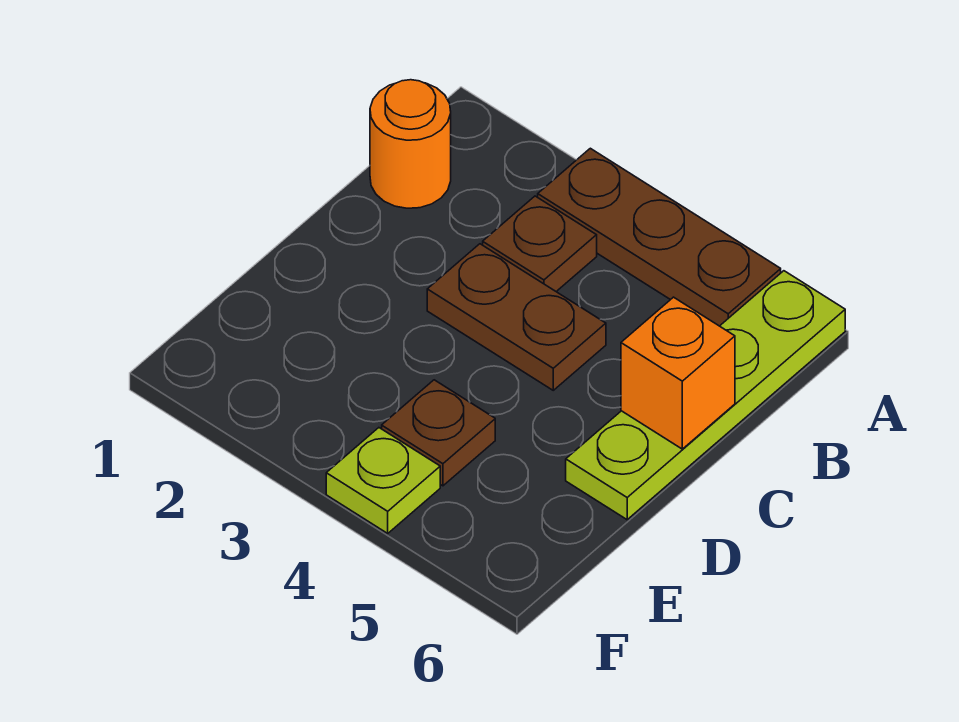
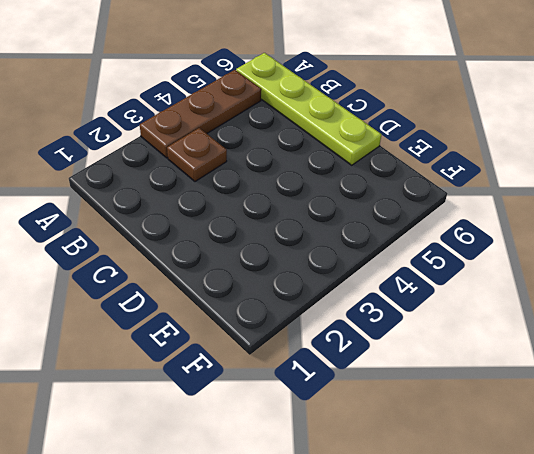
none -> orange 1x1 round brick [370,80,451,208]
none -> brown 1x2 plate [427,244,606,390]

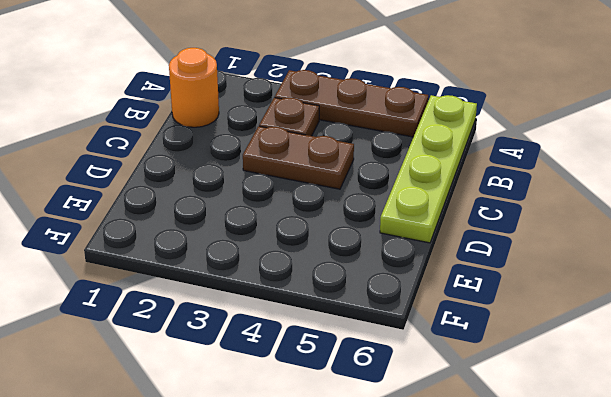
none -> brown 1x1 plate [382,380,495,486]
none -> lime 1x1 plate [326,428,440,533]

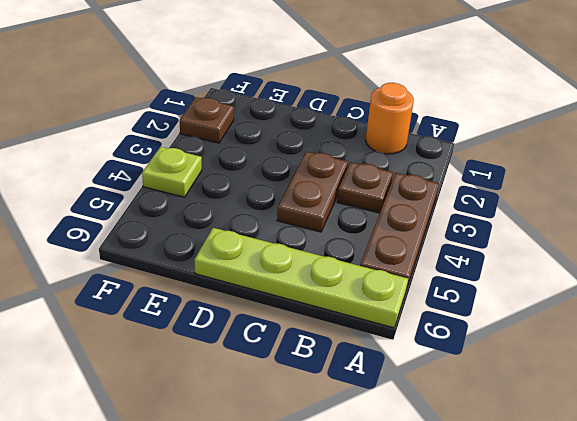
brown 1x1 plate [180,98,234,143] -> brown 1x1 plate moved to [382,380,495,486]
none -> orange 1x1 brick [621,297,735,449]

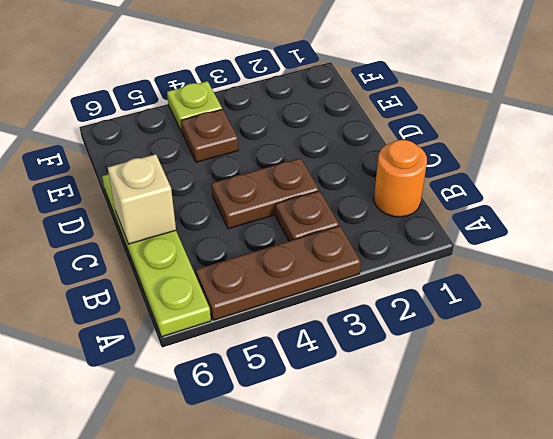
tan 1x1 brick [107,154,176,244] -> orange 1x1 brick [621,297,735,449]

